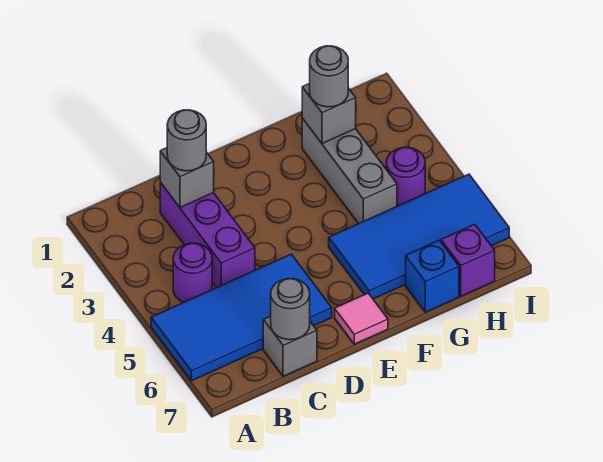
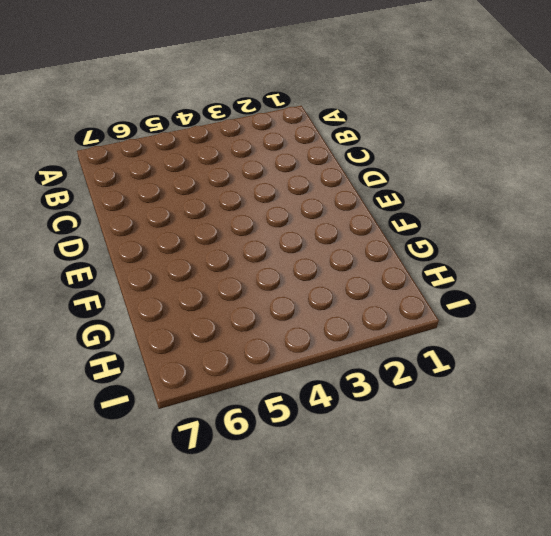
none -> blue 2x4 tile [151,254,332,381]
none -> purple 1x1 round brick [173,243,212,302]
none -> purple 1x3 brick [160,182,255,288]

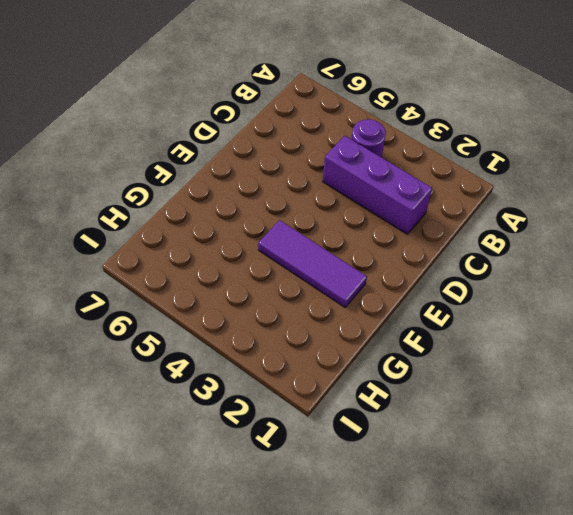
purple 1x3 tile [258,220,367,307] -> none
none -> blue 2x4 tile [151,254,332,381]
none -> grey 1x1 brick [263,316,317,376]
none -> pink 1x1 tile [335,293,388,344]

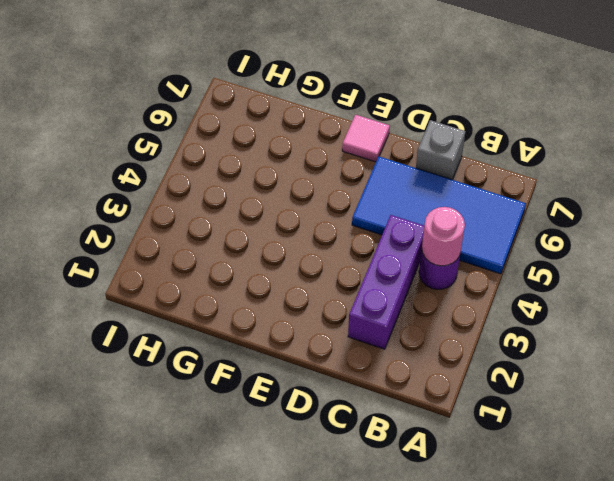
pink 1x1 round brick [422,207,465,266] -> none
none -> blue 2x4 tile [329,174,509,299]
none -> grey 1x3 brick [302,118,397,224]
none -> blue 1x1 brick [406,240,459,312]

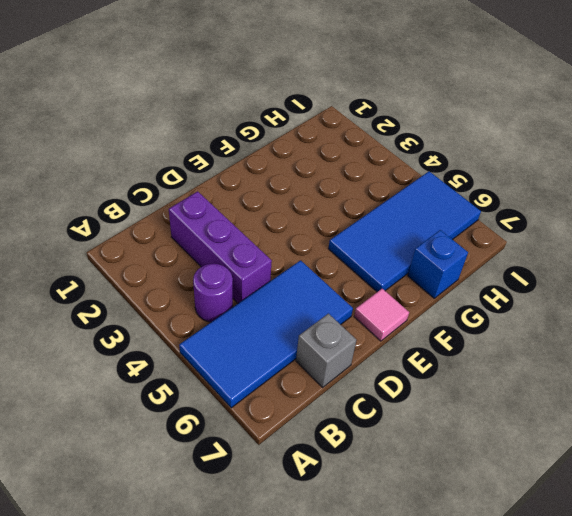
none -> grey 1x3 brick [302,118,397,224]
none -> purple 1x1 round brick [386,147,425,206]
none -> purple 1x1 brick [441,224,495,296]

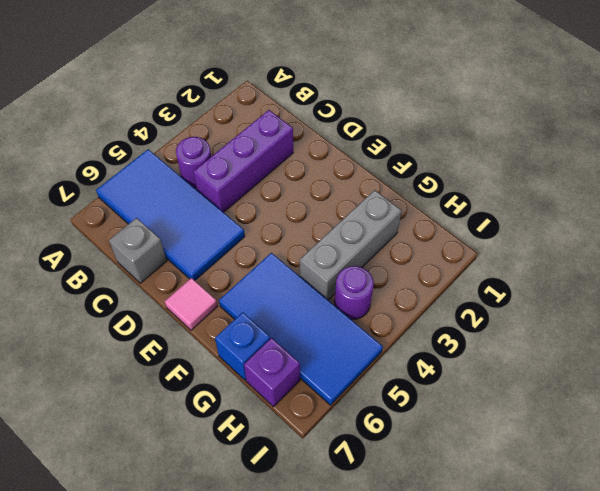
none -> grey 1x1 brick [160,148,214,207]
none -> grey 1x1 round brick [271,279,310,340]
none -> grey 1x1 brick [302,83,356,144]

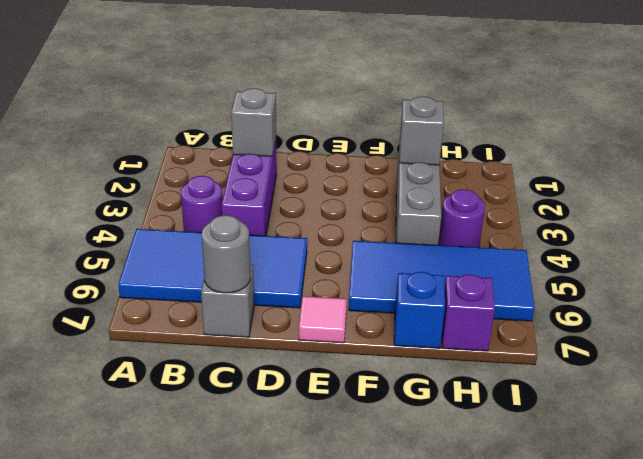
none -> grey 1x1 round brick [167,110,206,171]
none -> grey 1x1 round brick [310,46,348,107]

